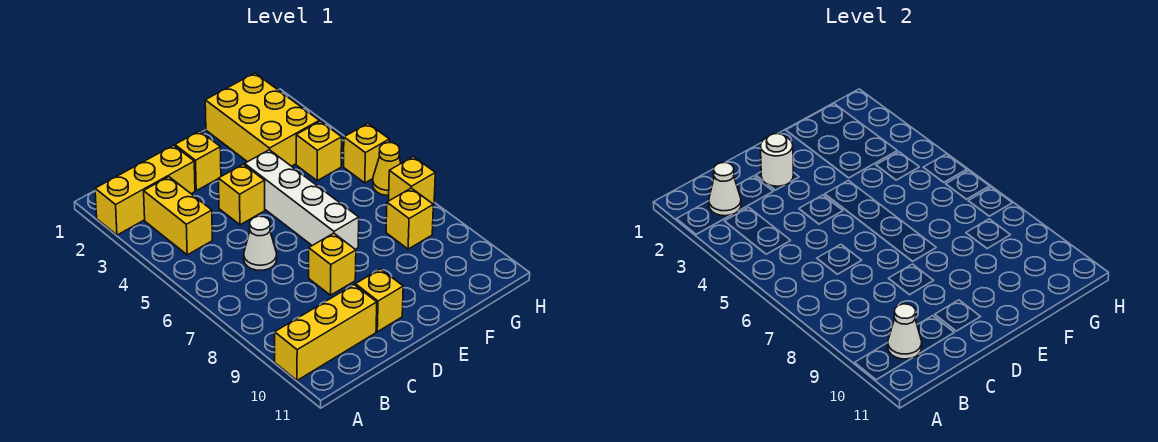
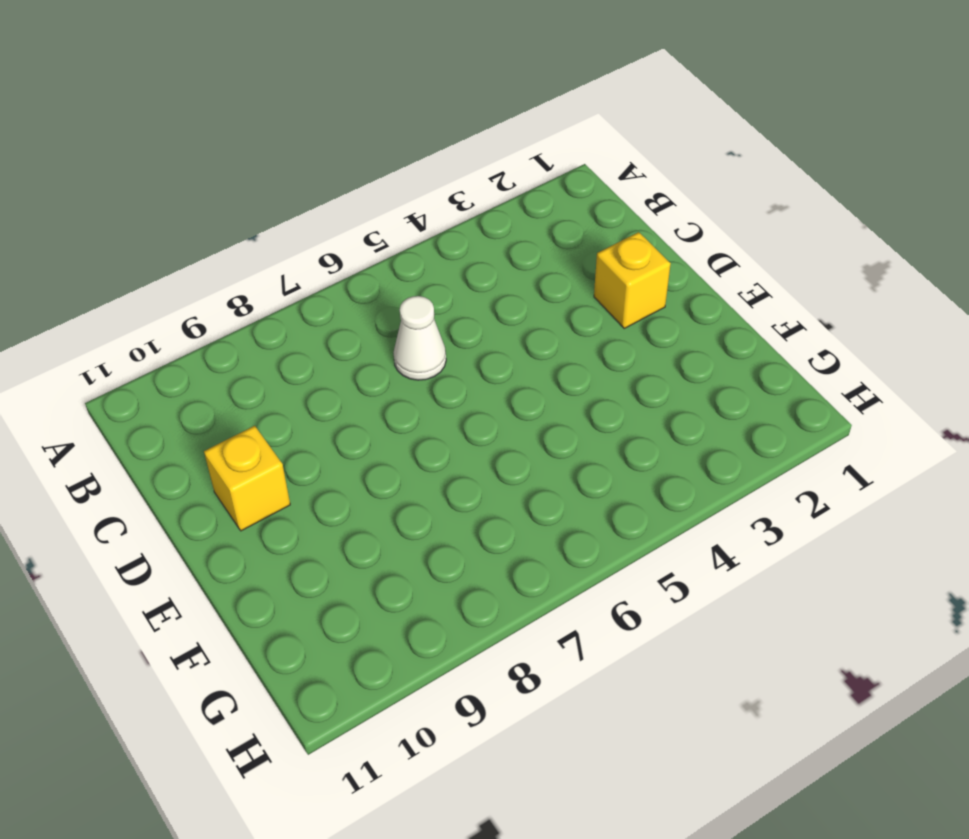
none -> yellow 1x3 brick [95,145,195,235]
none -> yellow 1x3 brick [275,285,377,380]
none -> yellow 1x2 brick [144,177,212,255]

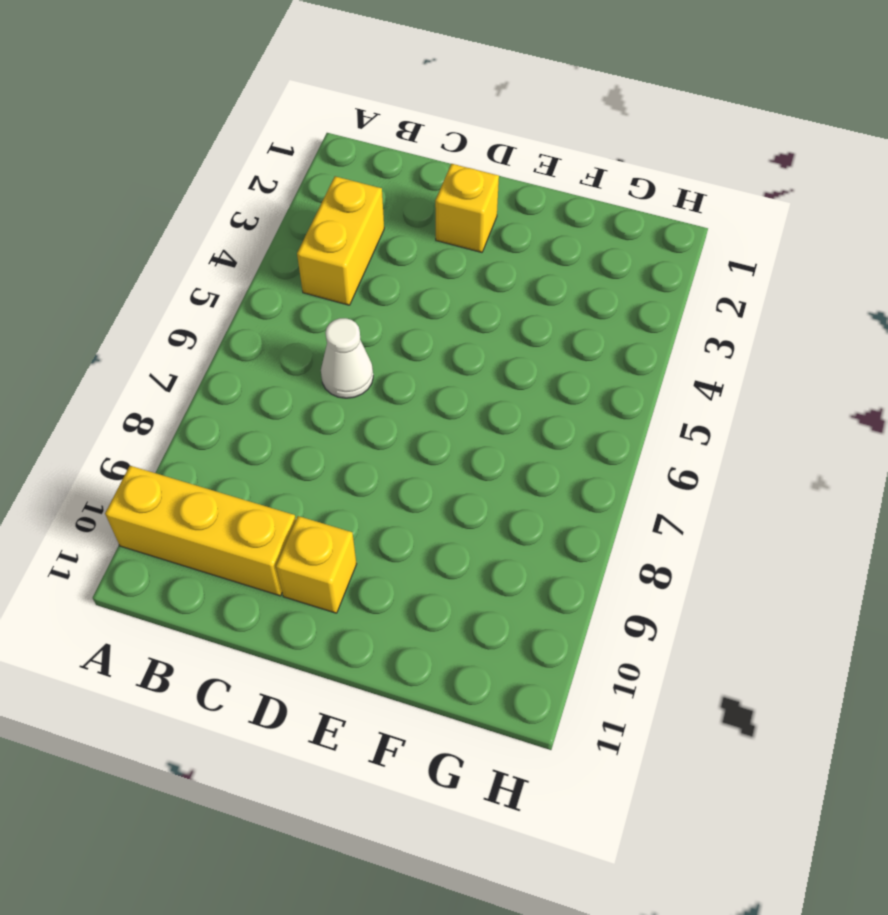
none -> yellow 1x3 brick [95,145,195,235]
none -> yellow 1x1 brick [219,164,265,225]
none -> yellow 1x1 brick [309,233,356,295]

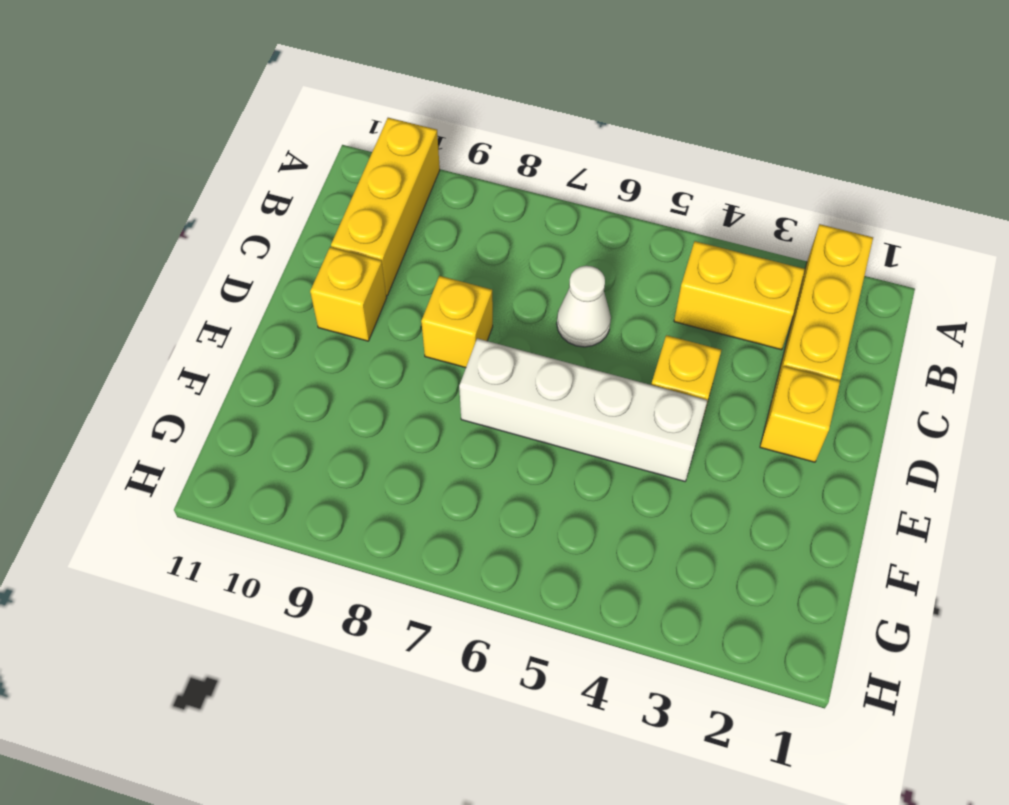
none -> yellow 2x3 brick [205,73,319,166]
none -> yellow 1x1 brick [296,121,342,181]
none -> yellow 1x1 brick [386,188,433,249]

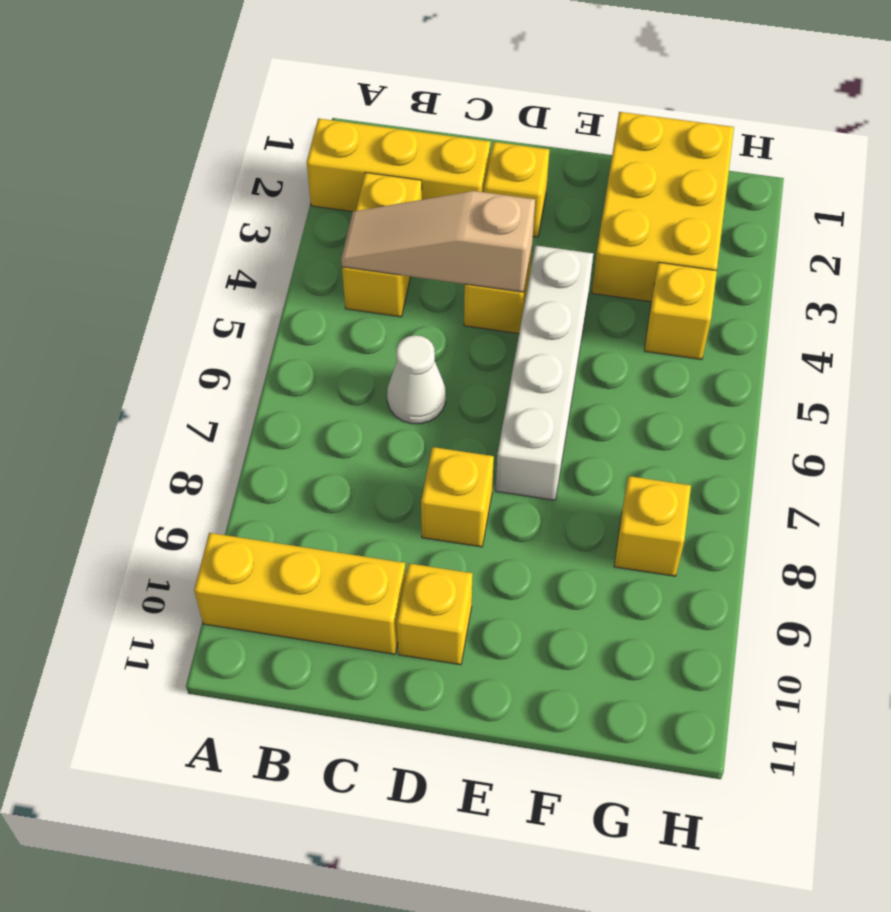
tan 1x3 slope [341,191,535,292] -> none
none -> yellow 1x1 brick [344,124,389,183]
none -> yellow 1x1 cone [373,143,401,196]
none -> yellow 1x1 brick [389,157,435,204]

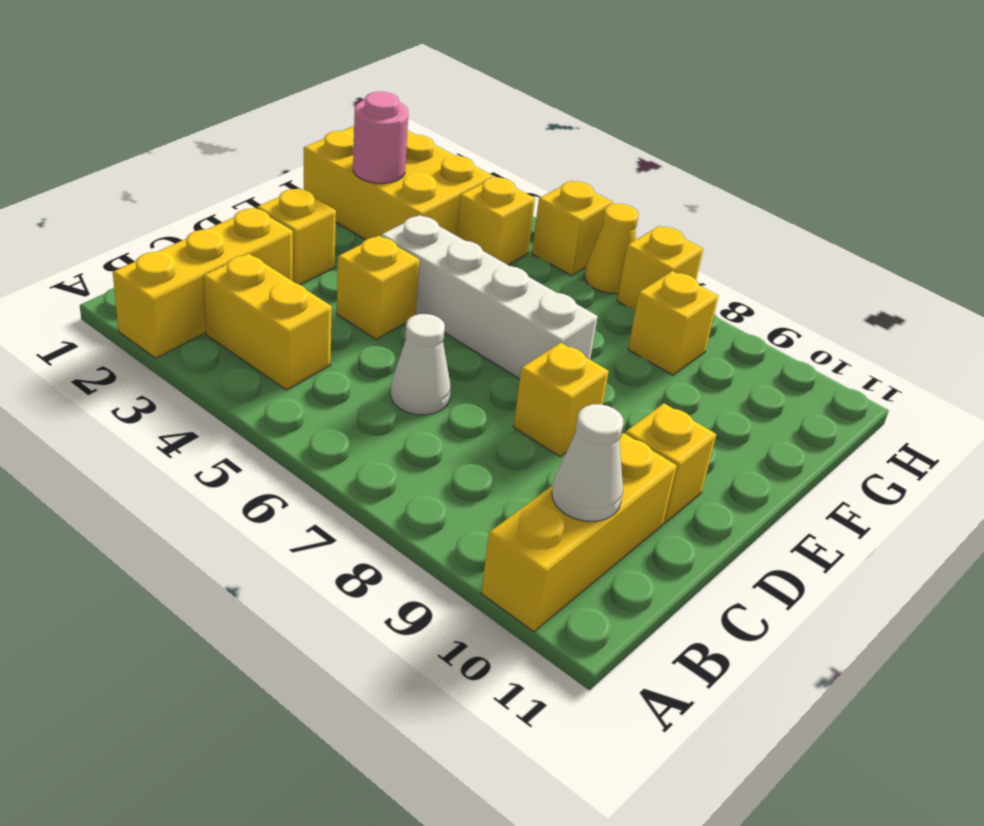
pink 1x1 round brick [353,92,408,184] -> none
none -> white 1x1 cone [709,163,741,216]
none -> white 1x1 round brick [761,134,793,186]

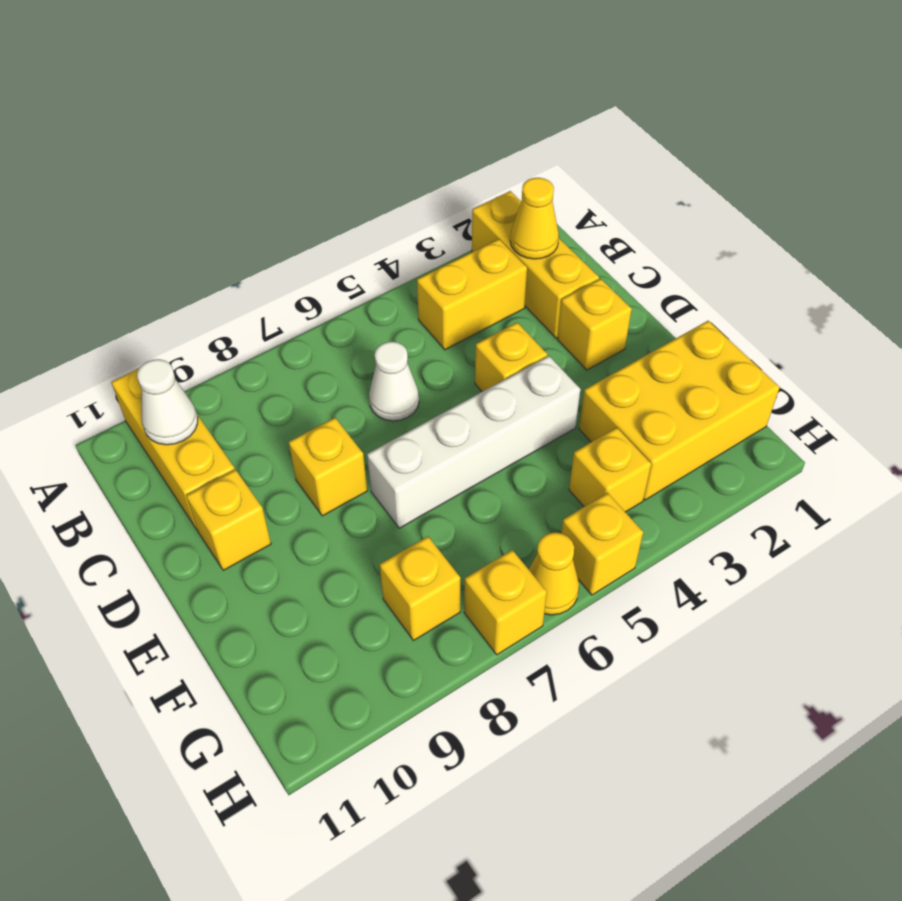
yellow 1x1 cone [510,178,559,259] -> white 1x1 cone [709,163,741,216]
none -> white 1x1 round brick [761,134,793,186]

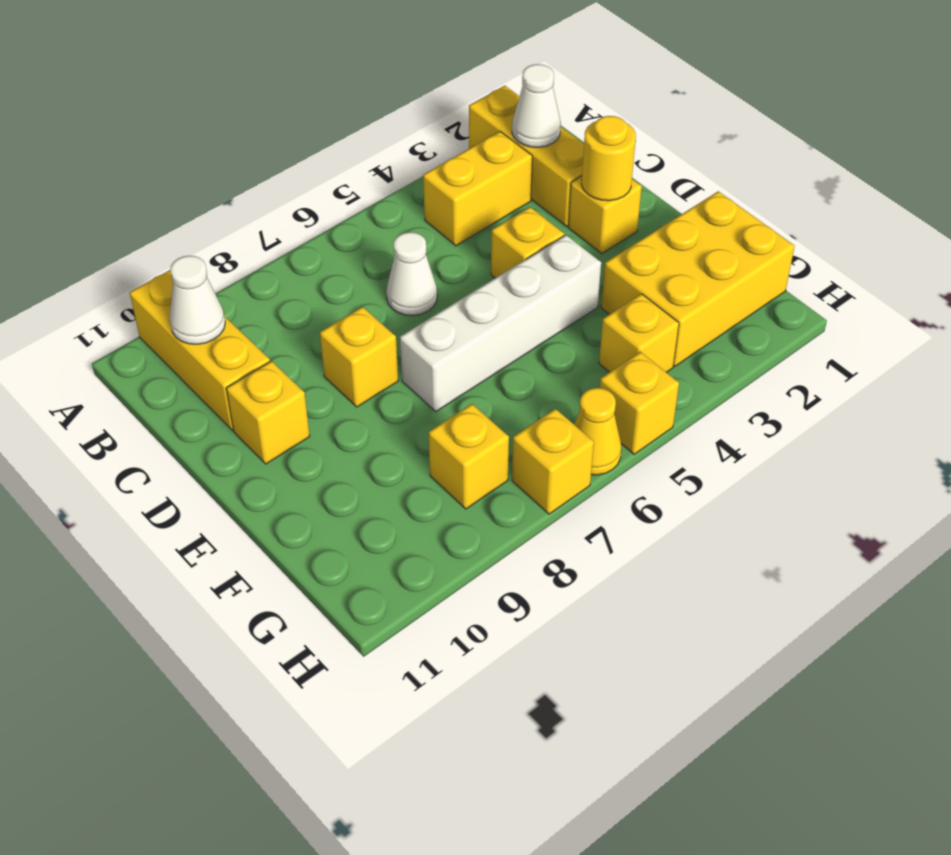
yellow 1x1 round brick [582,116,636,201] -> white 1x1 round brick [761,134,793,186]

